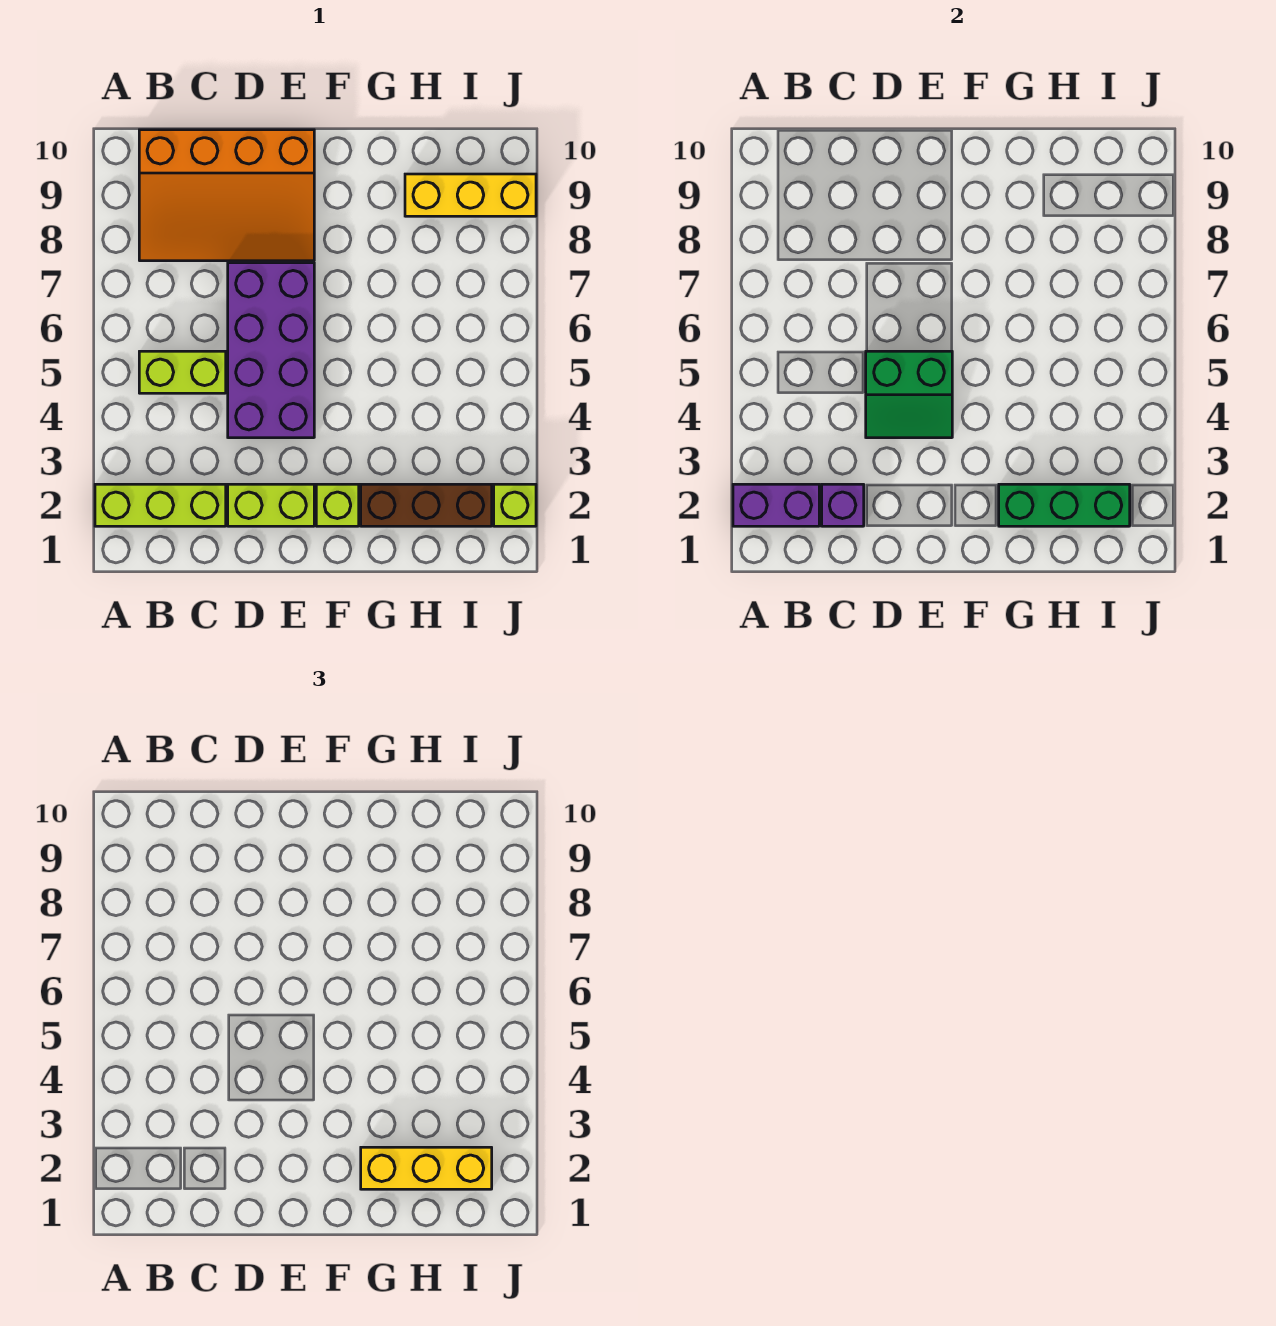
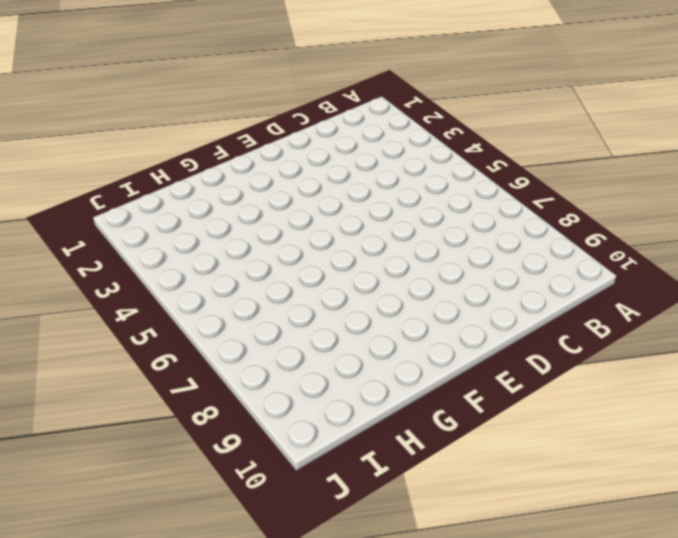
none -> lime 1x3 brick [95,484,226,526]
none -> lime 1x2 brick [139,351,226,393]
none -> orange 3x4 slope [139,130,314,261]

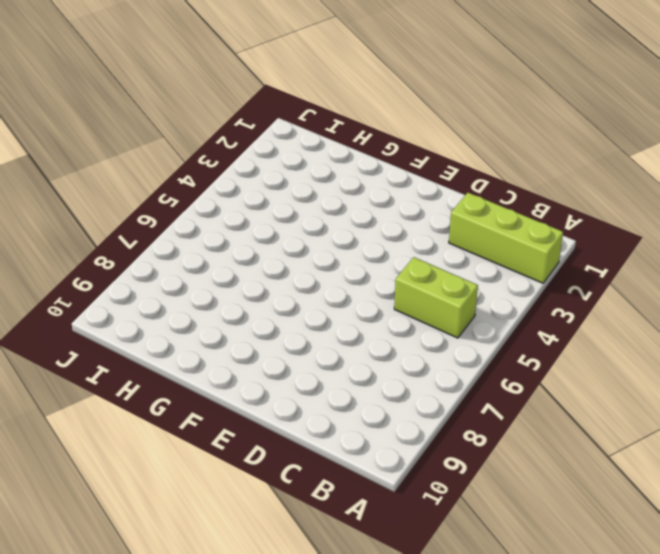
none -> orange 3x4 slope [139,130,314,261]
none -> lime 1x2 brick [228,484,314,526]
none -> purple 2x4 brick [228,263,314,438]

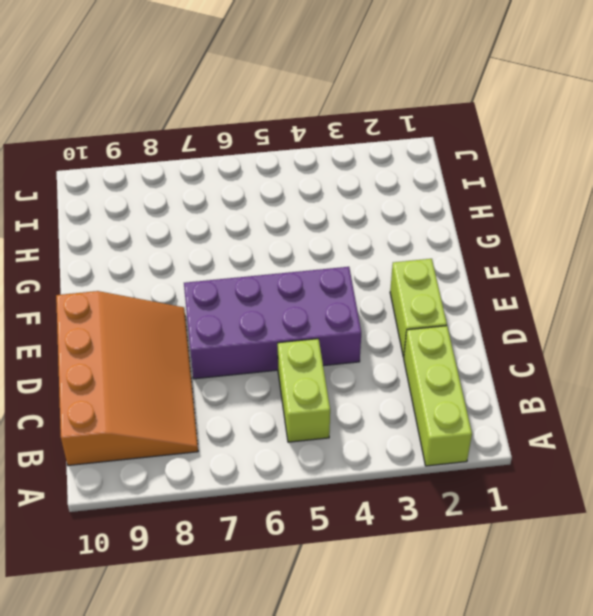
none -> lime 1x1 brick [316,484,359,526]
none -> brown 1x3 brick [361,484,492,526]
none -> yellow 1x3 brick [405,174,536,216]

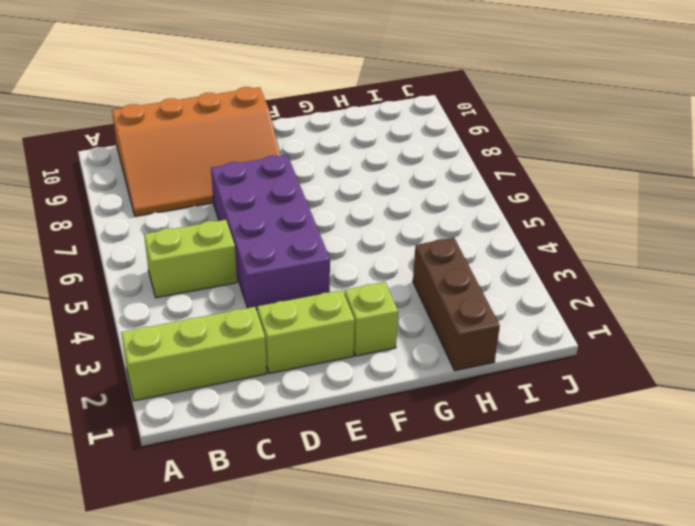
brown 1x3 brick [413,238,500,371] -> brown 1x3 brick turned to [361,484,492,526]
none -> yellow 1x3 brick [405,174,536,216]
none -> lime 1x1 brick [494,484,536,526]
none -> purple 1x2 brick [733,484,819,526]

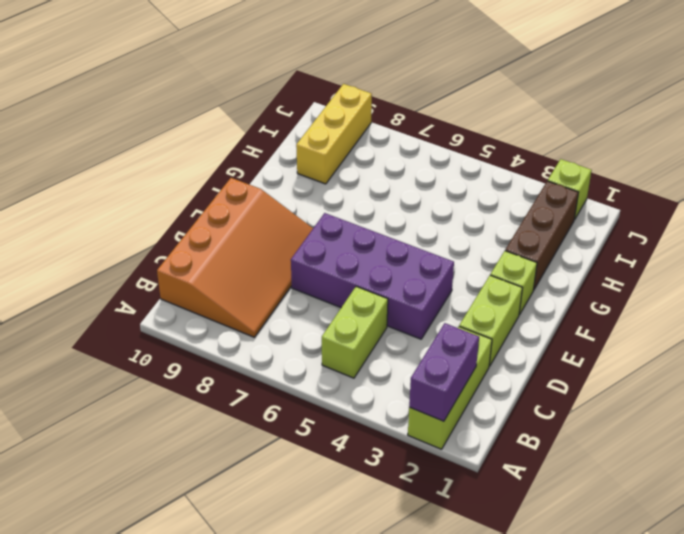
none -> purple 1x1 brick [822,484,864,526]
none -> green 2x2 slope [866,351,952,438]
none -> green 1x3 brick [999,484,1130,526]

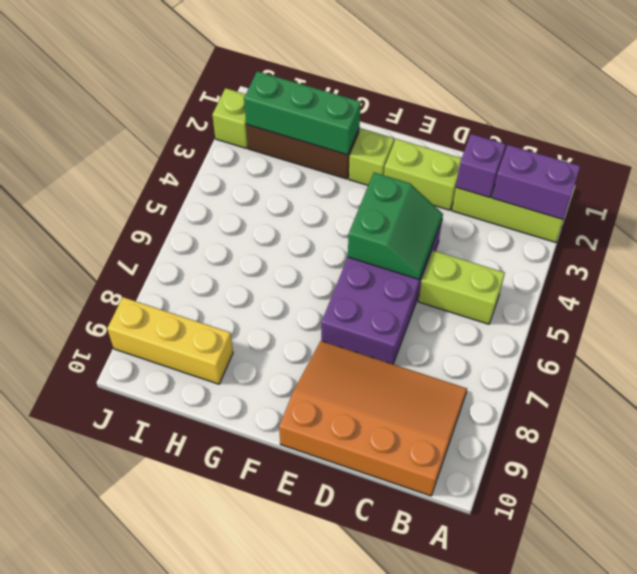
green 2x2 slope [348,172,443,280] -> green 2x2 slope turned to [866,351,952,438]
none -> yellow 1x3 brick [361,1147,492,1189]

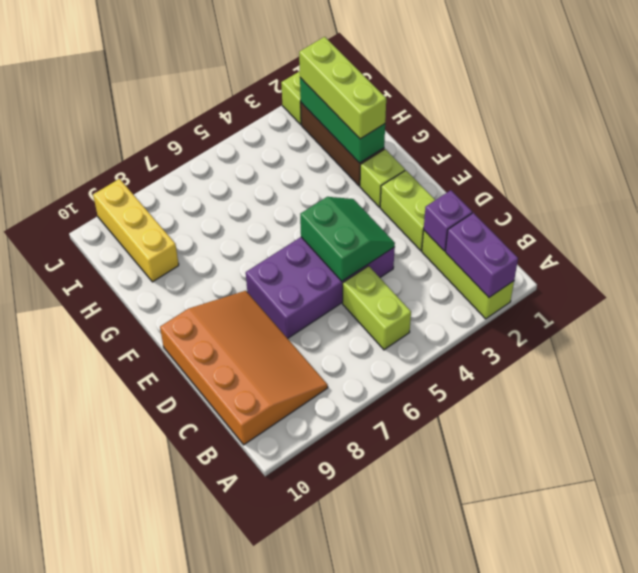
lime 1x3 brick [299,37,386,139] -> yellow 1x3 brick [361,1147,492,1189]

